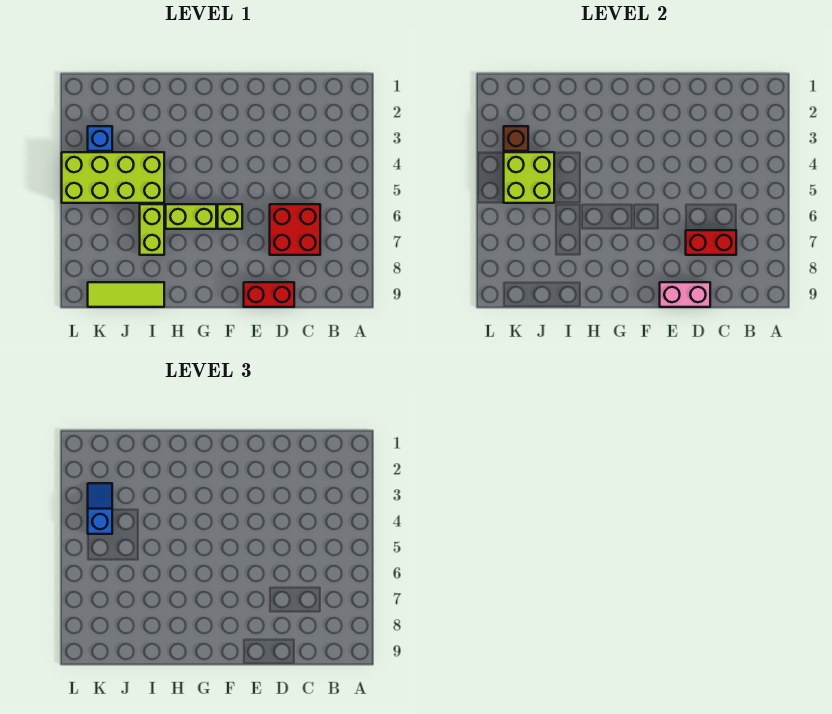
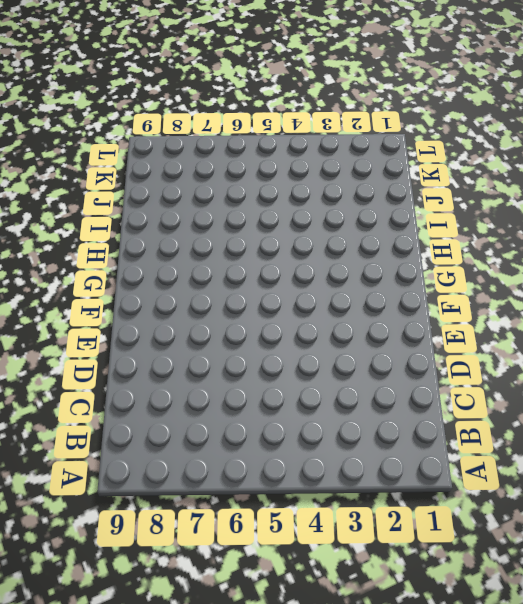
none -> red 2x2 brick [270,204,320,255]
none -> red 1x2 brick [244,282,294,307]
none -> lime 1x1 brick [218,204,242,229]

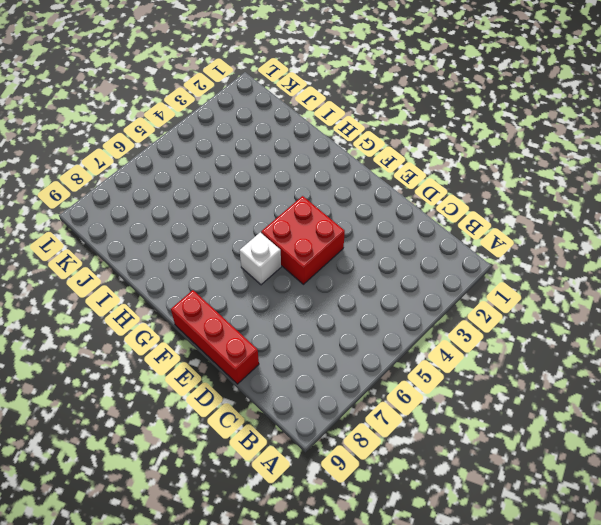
red 1x3 brick [171,290,259,384] -> red 1x2 brick [244,282,294,307]
red 2x2 brick [261,196,345,284] -> red 2x2 brick moved to [270,204,320,255]
white 1x1 brick [239,232,281,285] -> lime 1x1 brick [218,204,242,229]
none -> lime 1x2 brick [166,204,216,229]
none -> lime 2x4 brick [62,152,164,203]
none -> lime 1x2 brick [140,204,164,255]

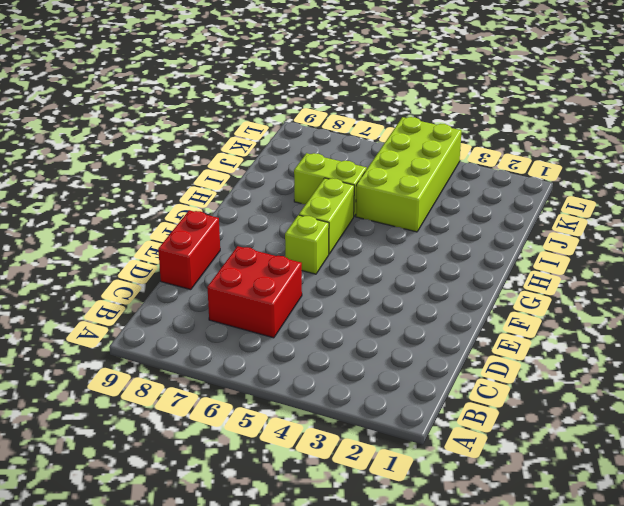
none -> lime 1x3 tile [88,282,164,307]
none -> blue 1x1 brick [88,126,112,151]
none -> red 1x2 brick [686,230,736,255]

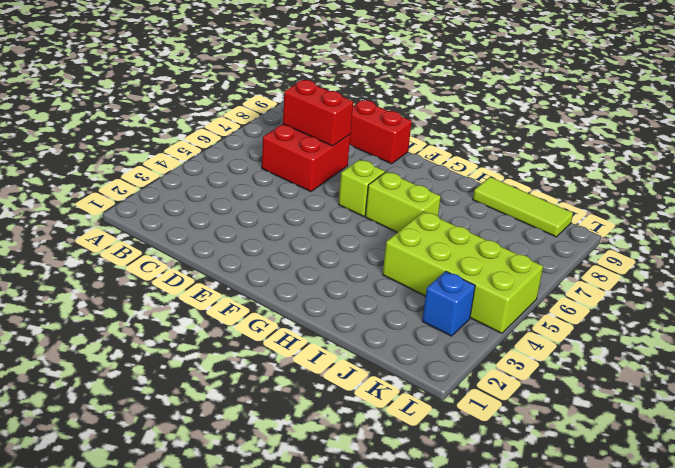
none -> lime 1x2 brick [140,204,164,255]
none -> pink 1x2 brick [660,282,710,307]
none -> lime 2x2 brick [504,152,554,203]

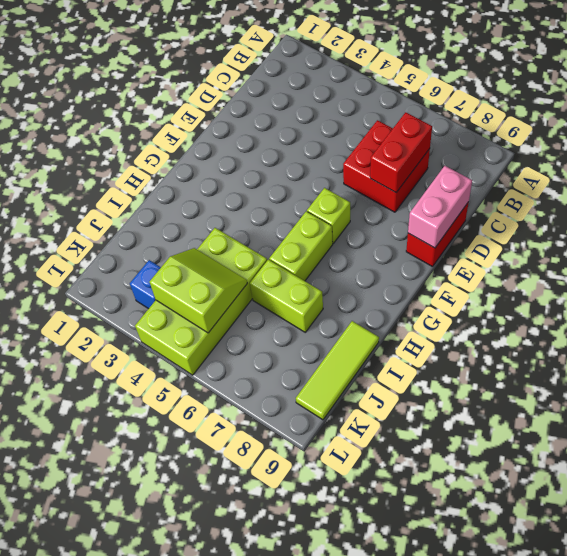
lime 2x2 slope [150,248,247,333] -> lime 2x2 brick [504,152,554,203]
none -> brown 1x1 brick [504,126,528,151]
none -> blue 1x2 slope [88,483,112,534]

